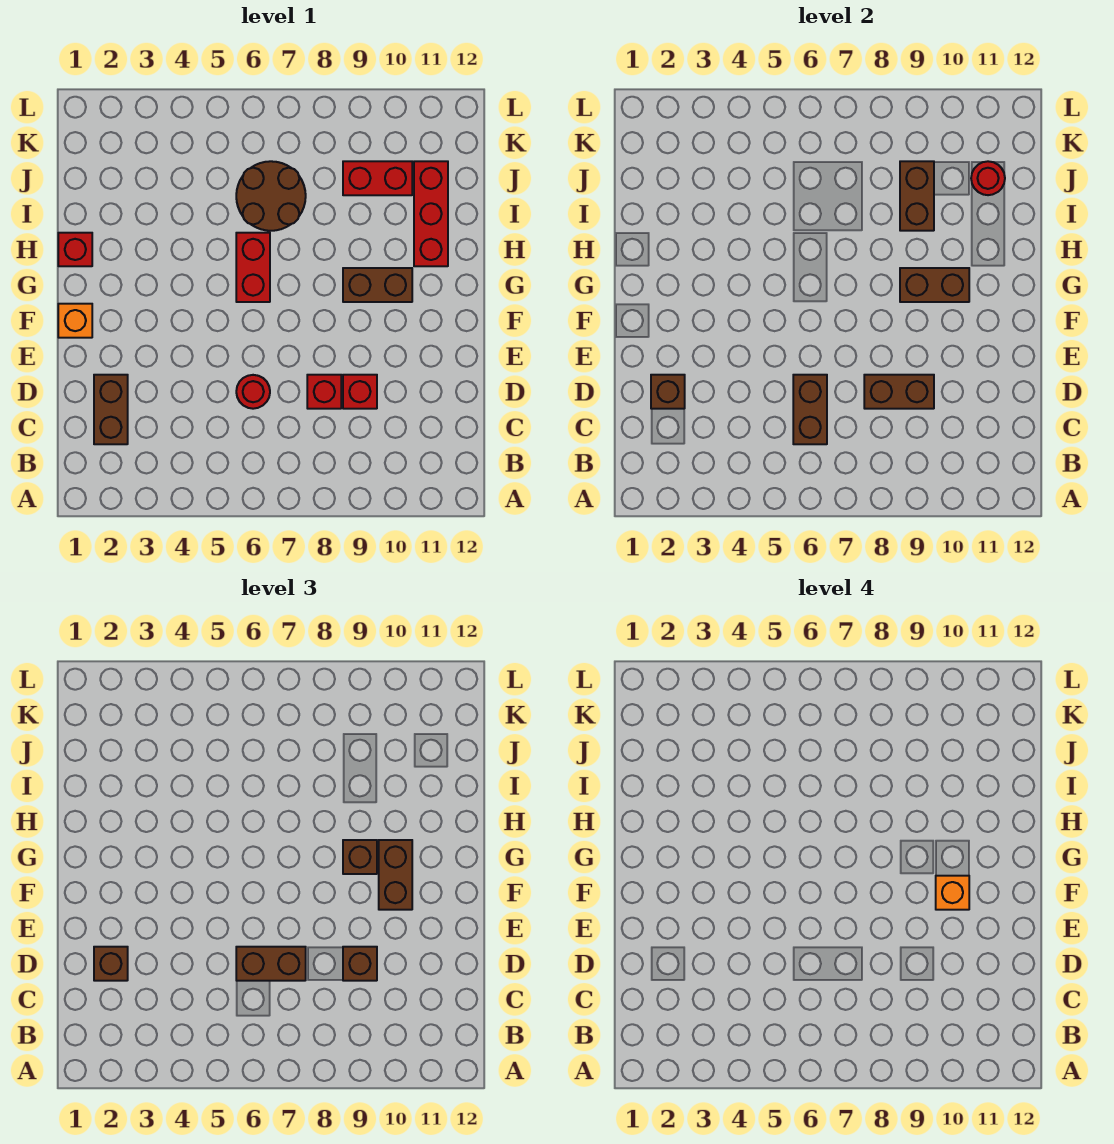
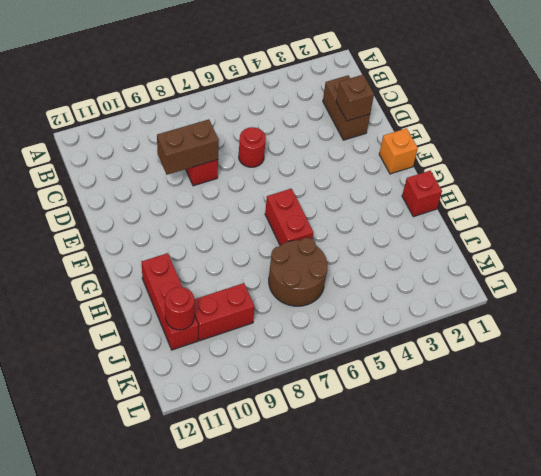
none -> red 1x1 brick [343,375,377,409]
none -> brown 1x2 brick [343,268,412,302]
none -> brown 1x2 brick [793,375,827,444]

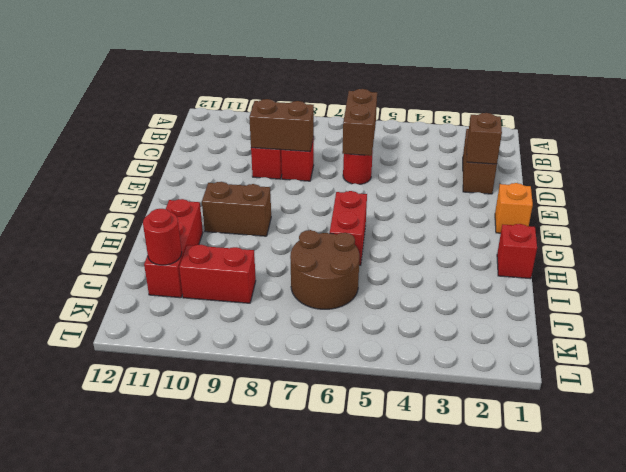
none -> brown 1x2 brick [900,268,969,302]
none -> brown 1x2 brick [900,161,934,231]
none -> brown 1x1 brick [94,947,128,981]

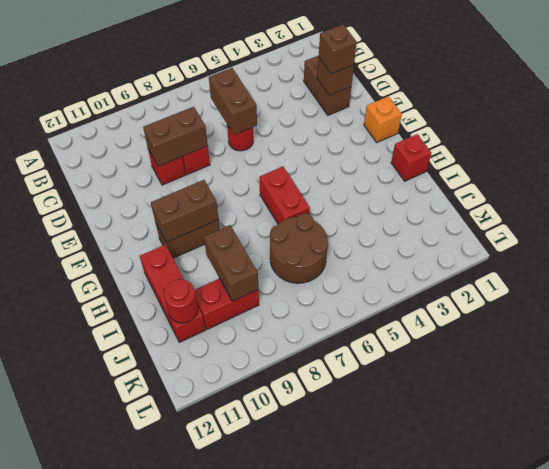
none -> brown 1x2 brick [236,947,306,981]
none -> brown 1x1 brick [343,947,377,981]
none -> brown 1x2 brick [379,840,412,910]

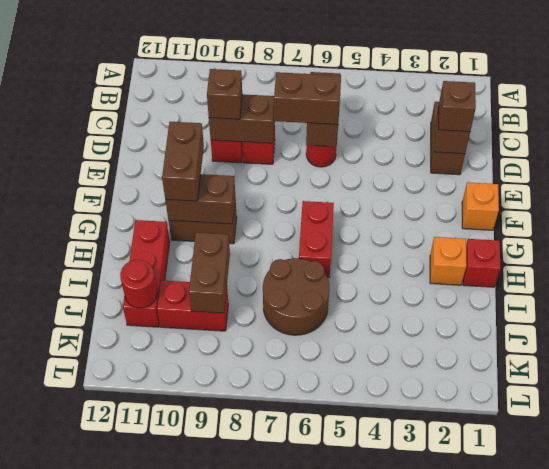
orange 1x1 brick [430,237,466,285] -> orange 1x1 brick moved to [936,876,969,910]
none -> brown 1x1 brick [343,840,377,874]

